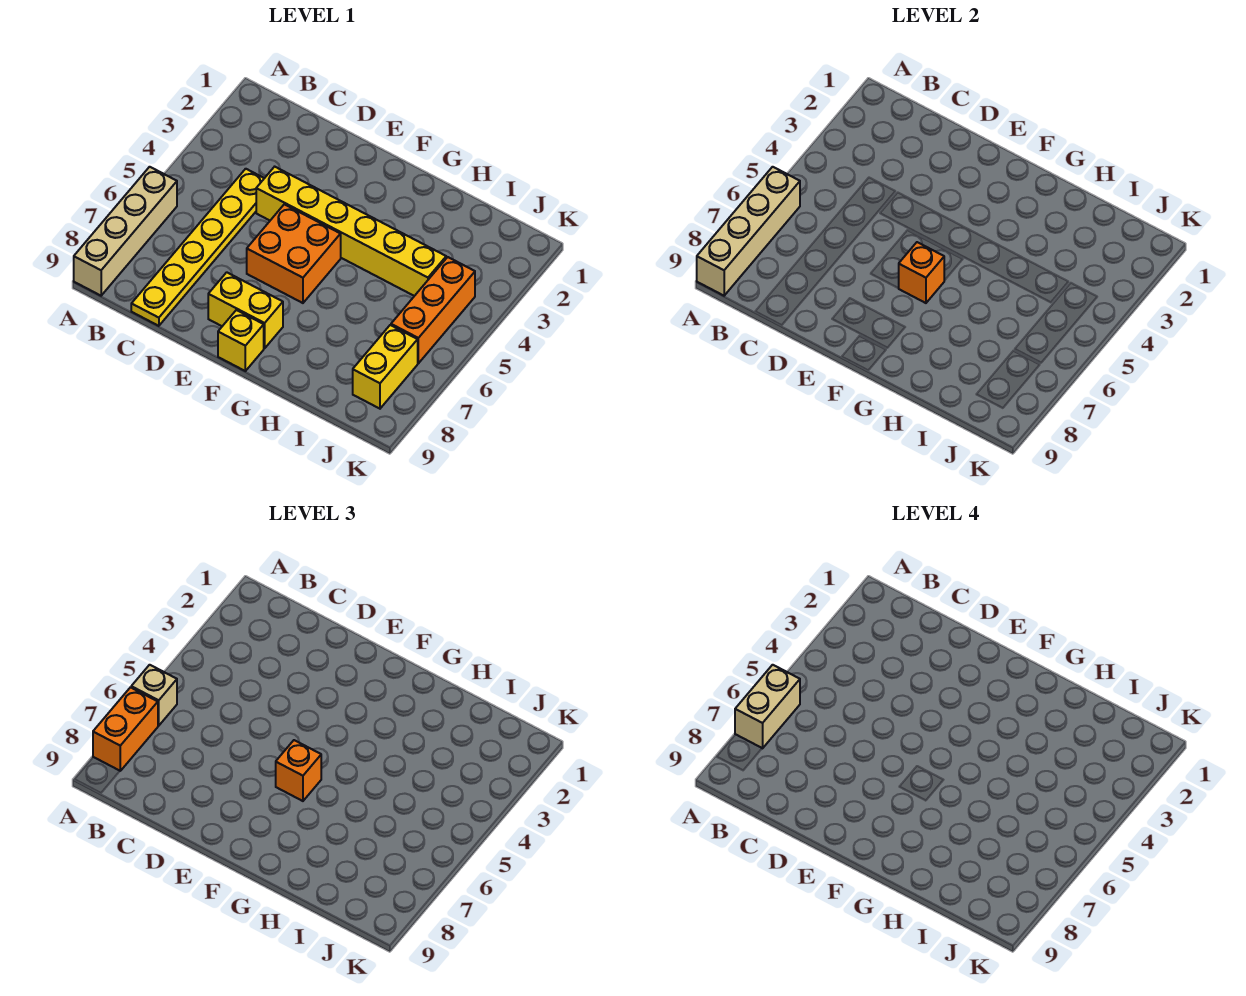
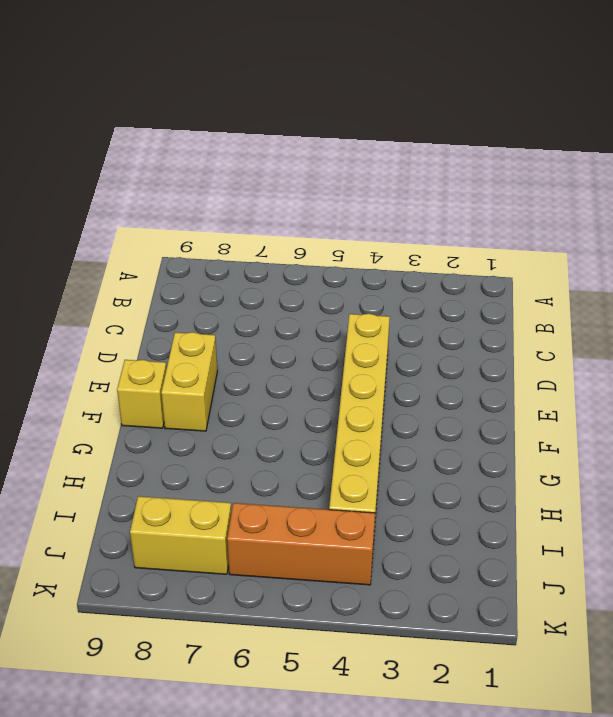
none -> tan 1x4 brick [74,167,177,296]
none -> yellow 1x6 plate [131,169,264,326]
none -> orange 2x2 brick [247,204,341,303]

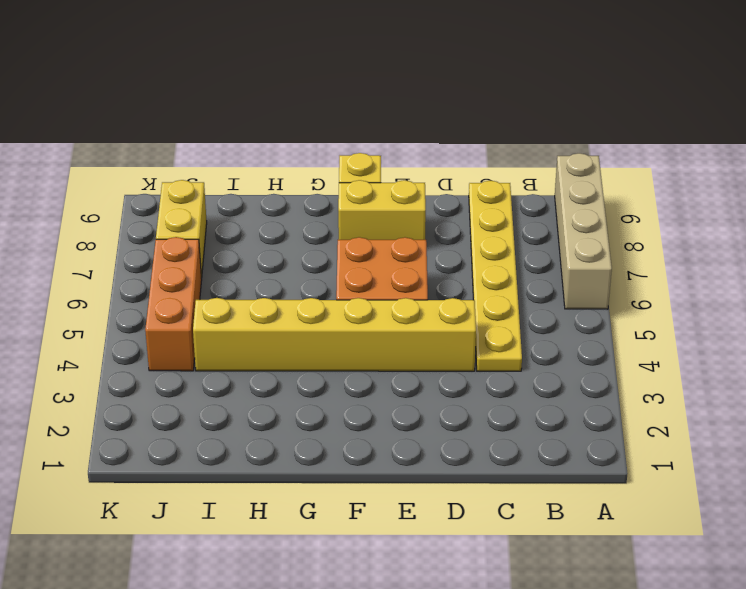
none -> tan 1x4 brick [697,167,800,296]
none -> orange 1x1 brick [899,242,944,303]
none -> tan 1x1 brick [131,665,177,726]

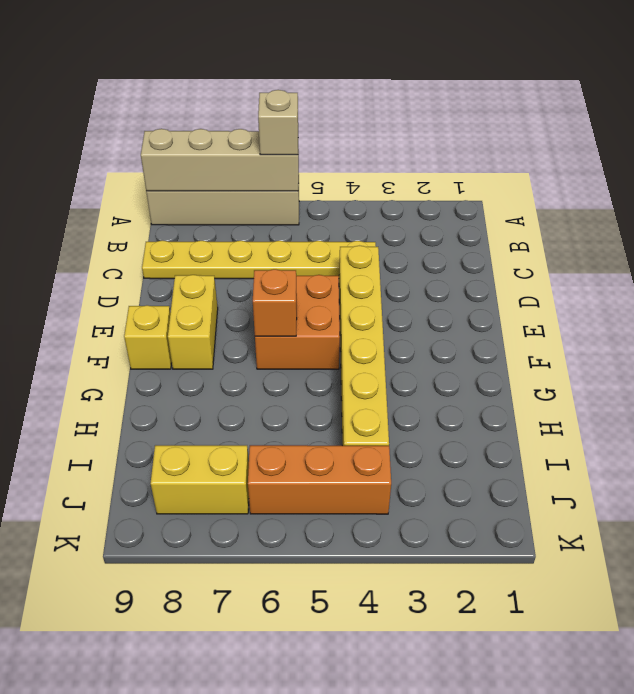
none -> orange 1x2 brick [93,687,158,771]
none -> orange 1x1 brick [276,740,321,801]
none -> tan 1x2 brick [735,665,800,748]

